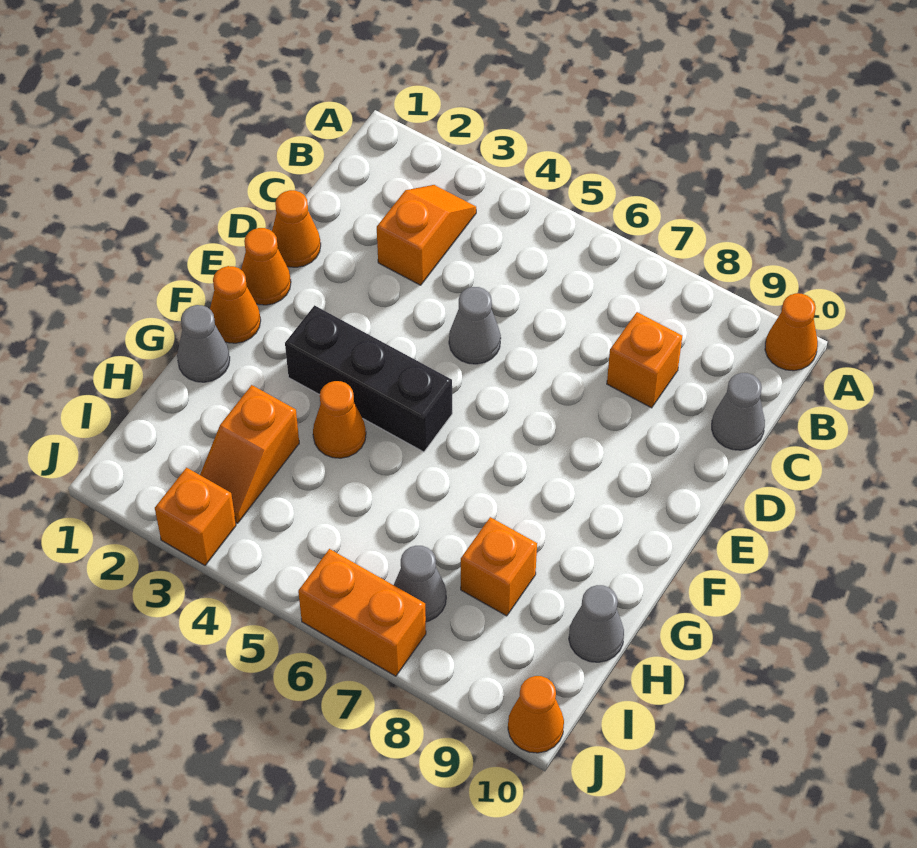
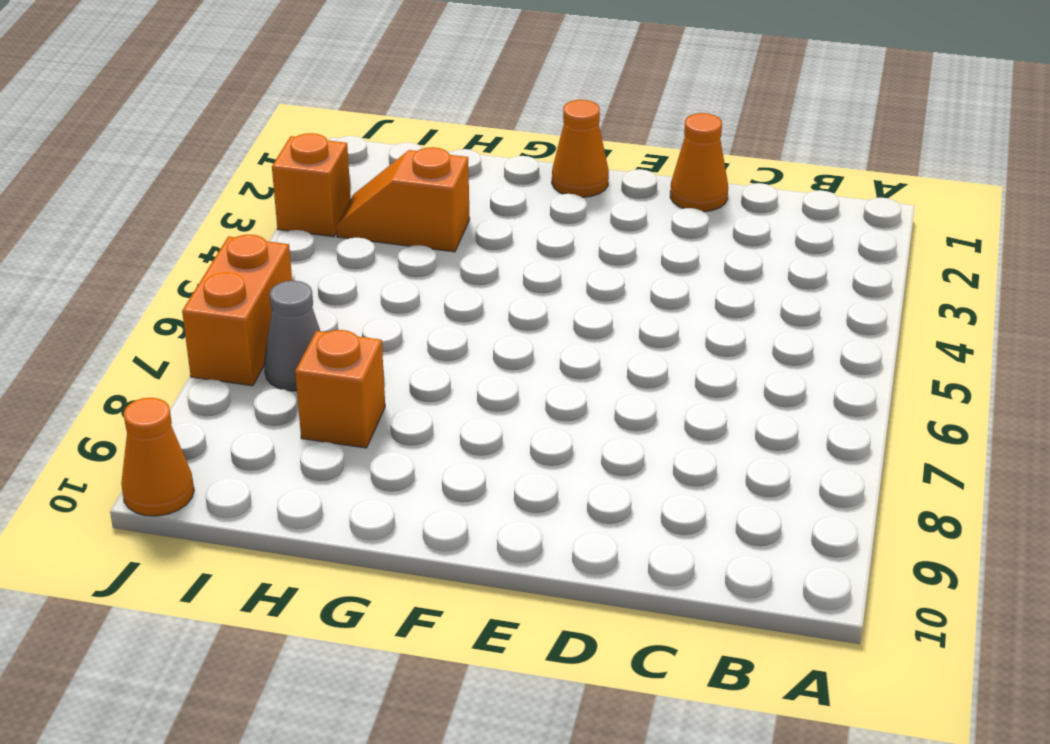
none -> orange 1x1 cone [765,293,818,371]
none -> orange 1x2 slope [377,185,476,285]
none -> orange 1x1 brick [607,312,682,408]

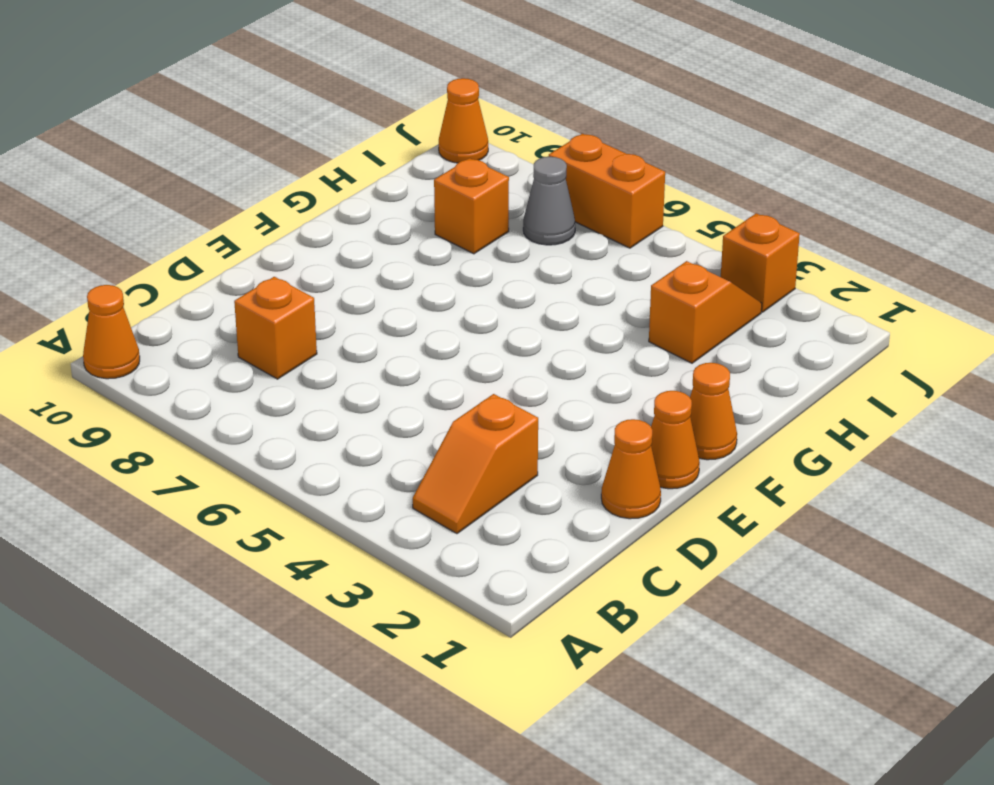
none -> grey 1x1 cone [712,373,765,450]
none -> grey 1x1 cone [449,287,501,364]
none -> black 1x3 brick [285,305,452,452]

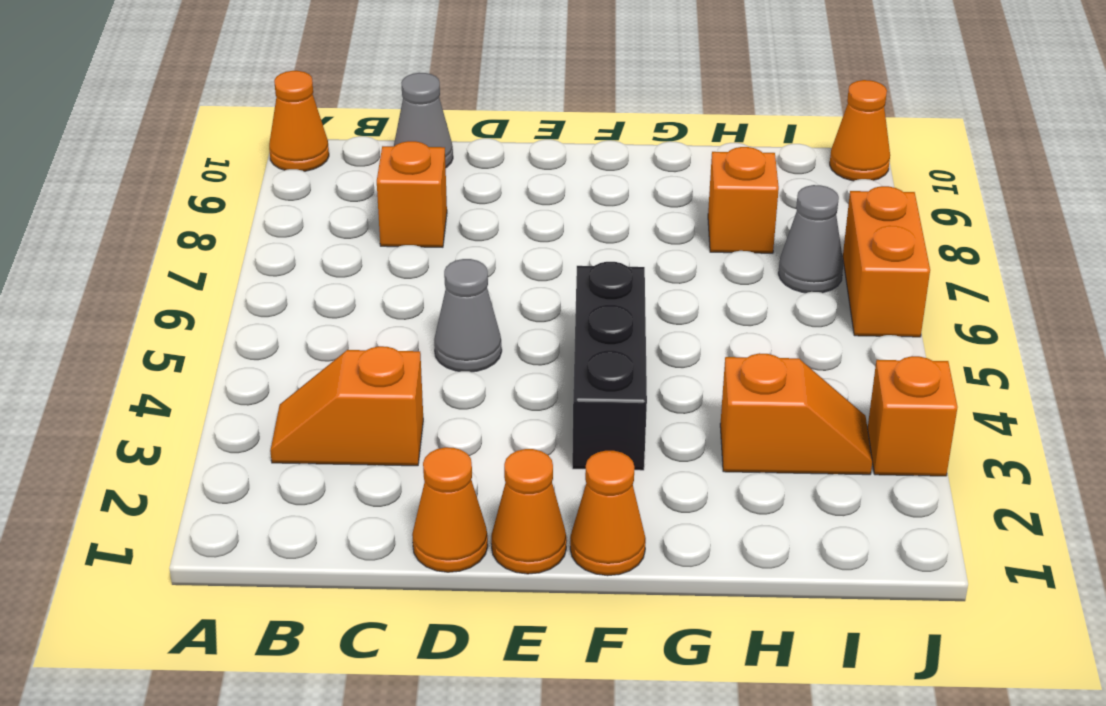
none -> grey 1x1 cone [177,305,230,382]
none -> orange 1x1 cone [313,381,366,458]
none -> grey 1x1 cone [569,585,624,662]

